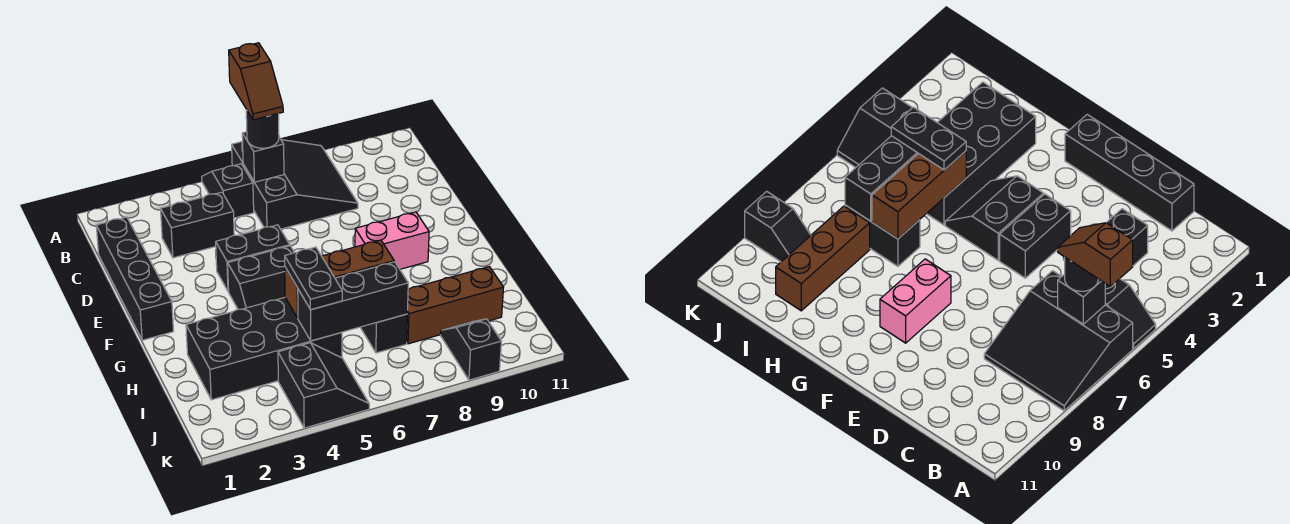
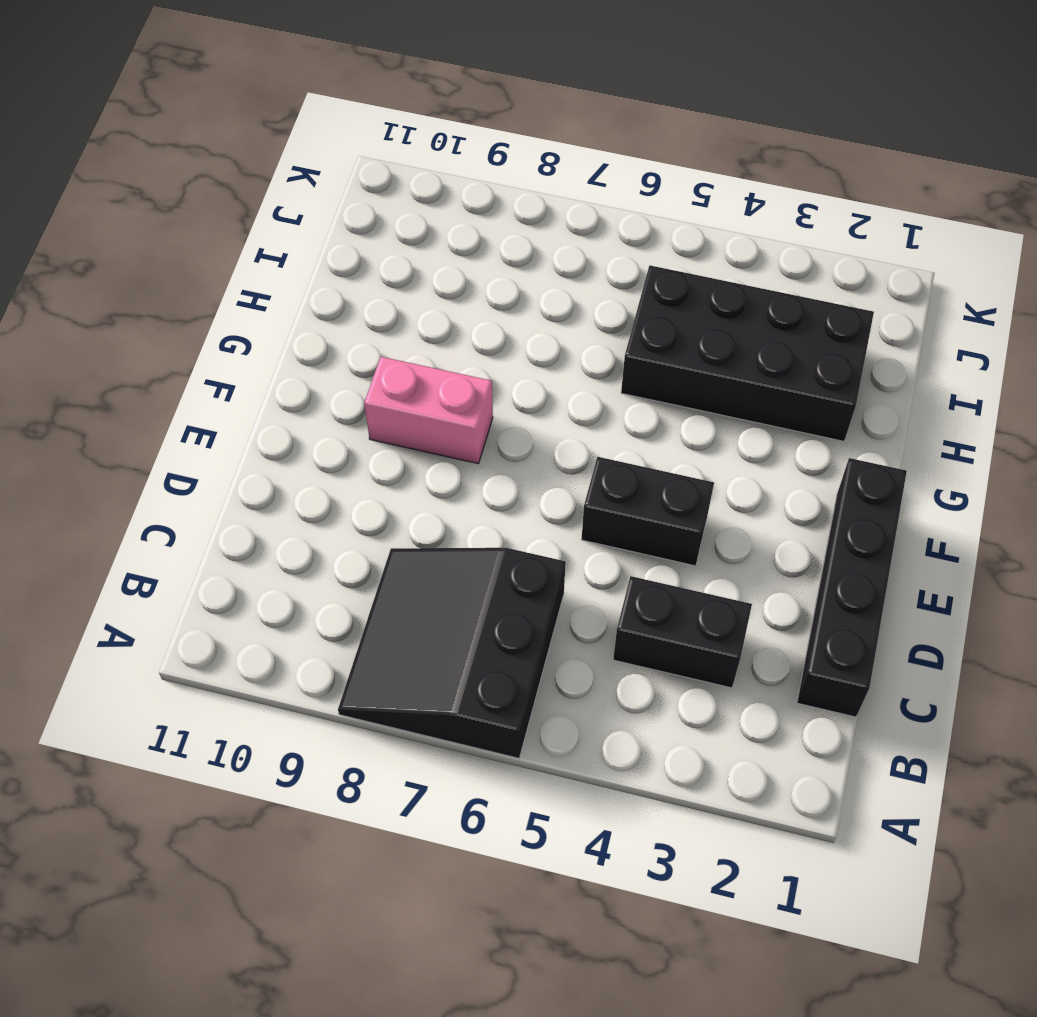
none -> black 1x2 slope [202,164,254,218]
none -> black 2x2 slope [228,246,294,309]
none -> black 1x2 brick [360,314,407,353]

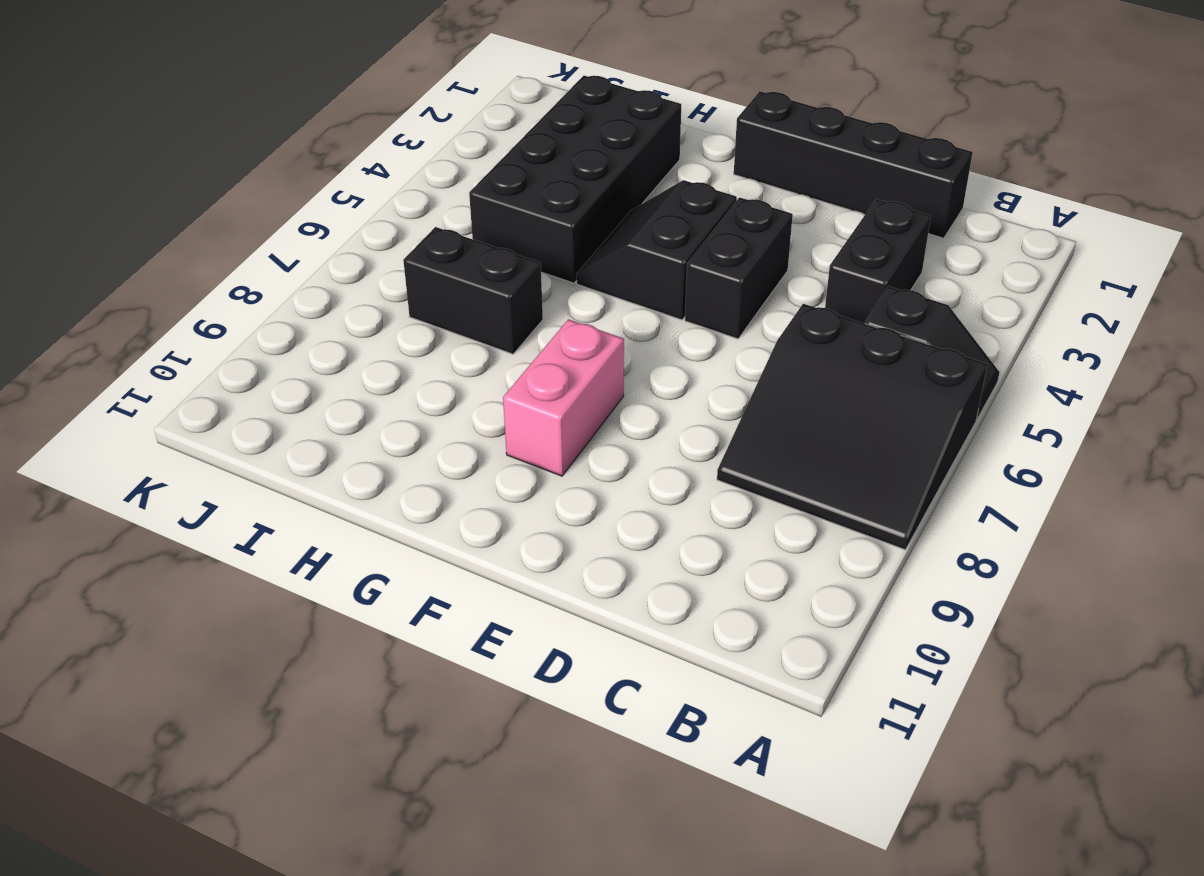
none -> brown 1x3 brick [407,267,504,344]
none -> black 2x2 slope [278,343,369,428]
none -> black 1x2 slope [441,319,501,380]

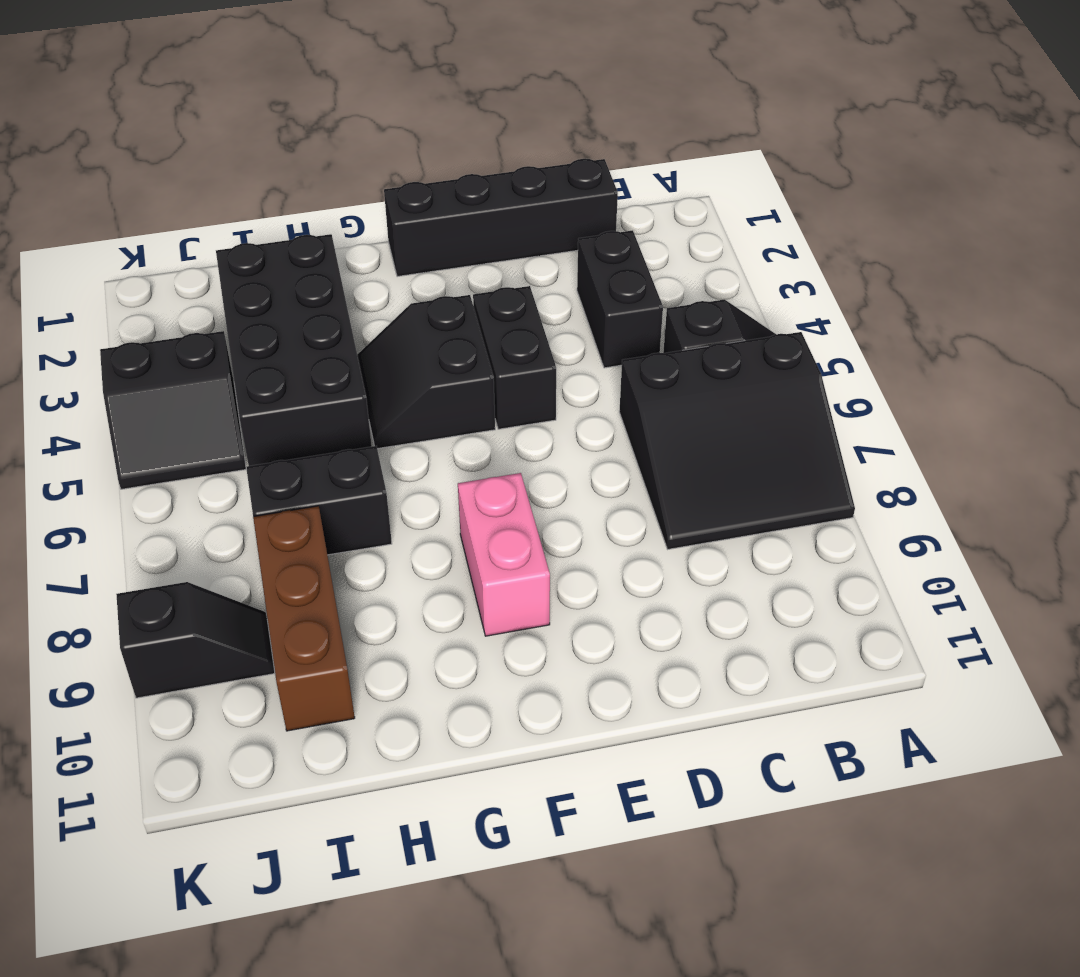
none -> black 1x1 brick [242,132,284,182]
none -> brown 1x3 brick [285,240,394,318]
none -> black 1x3 brick [298,262,408,341]

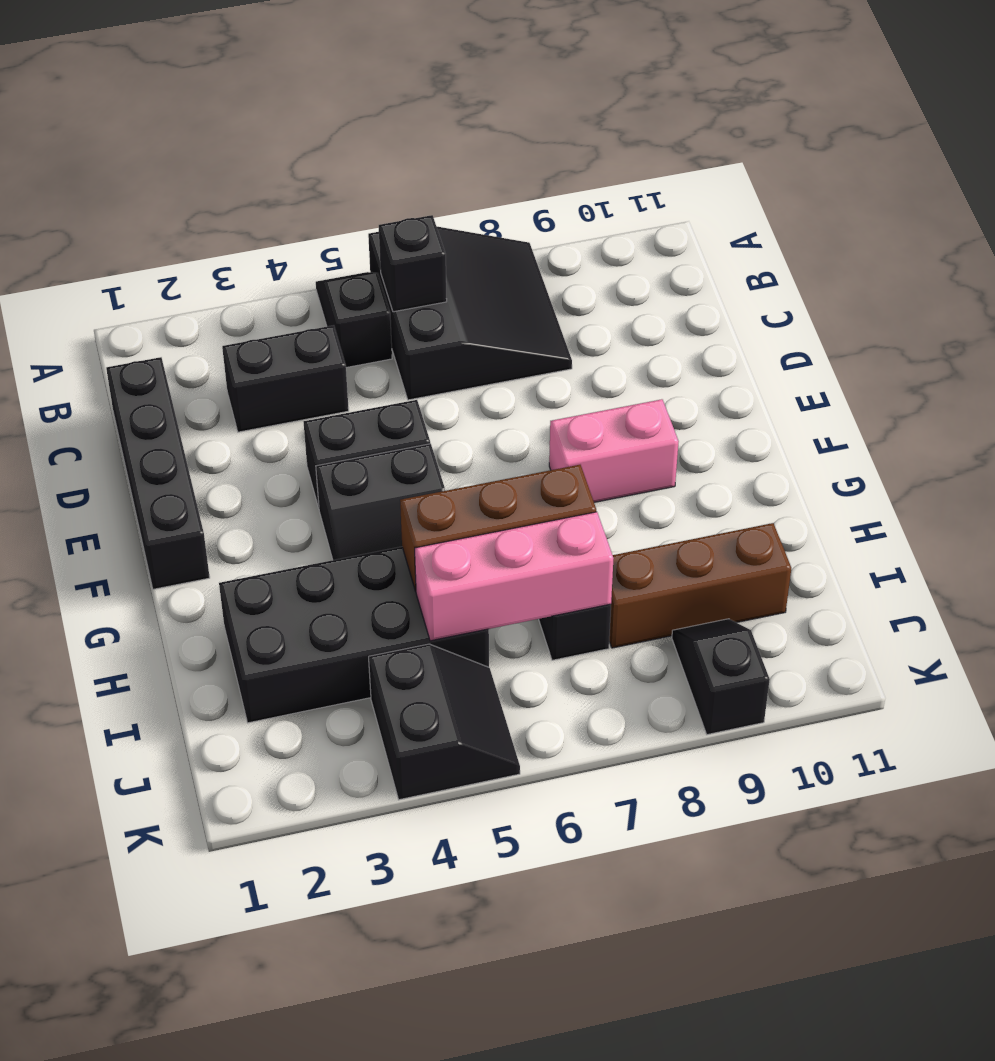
pink 1x3 brick [415,512,614,641] -> black 1x3 brick [298,262,408,341]
none -> black 1x1 round brick [246,109,279,148]
none -> black 1x2 plate [285,247,342,310]
none -> brown 1x2 slope [229,43,283,120]

